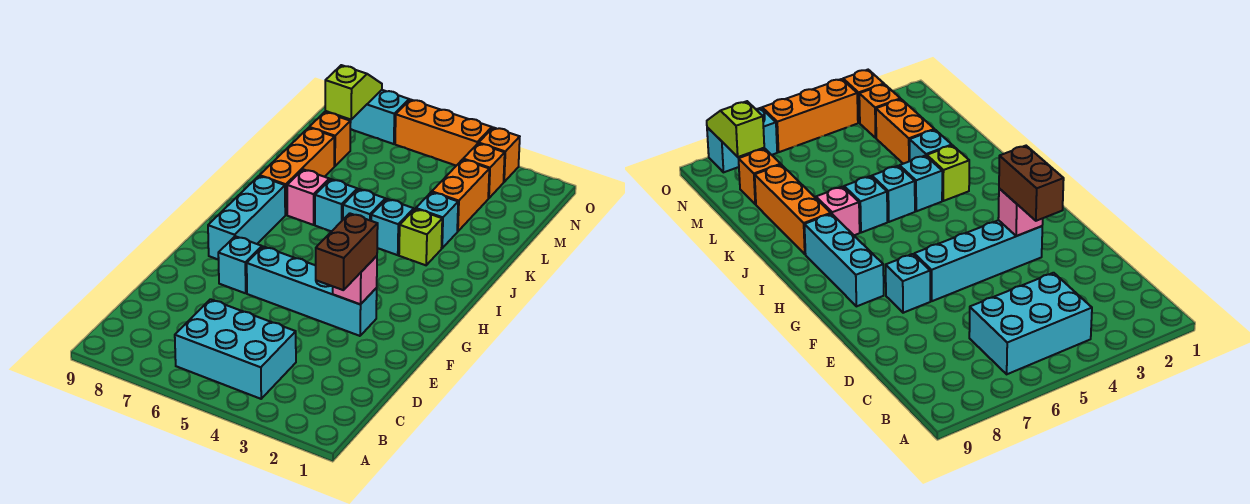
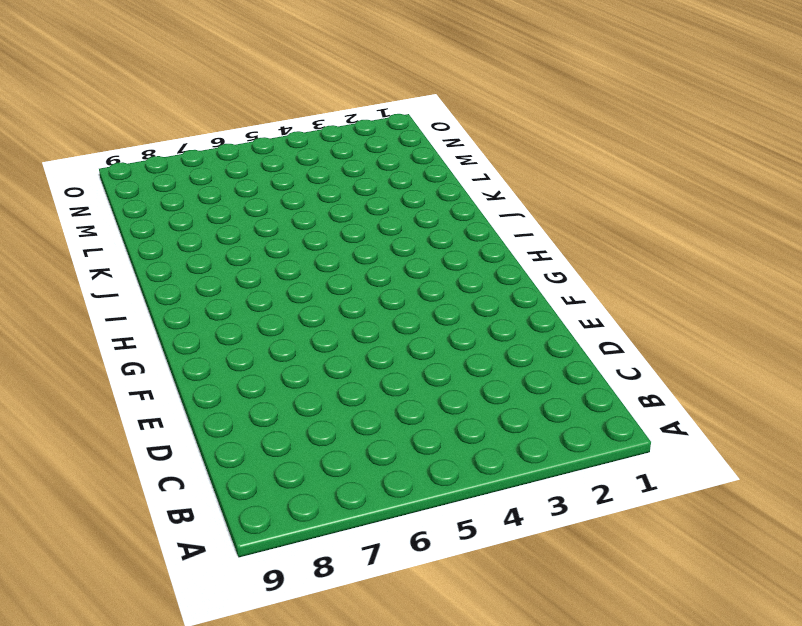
none -> cyan 2x3 brick [175,299,296,399]
none -> cyan 1x4 brick [247,246,377,336]
none -> cyan 1x1 brick [218,236,262,293]

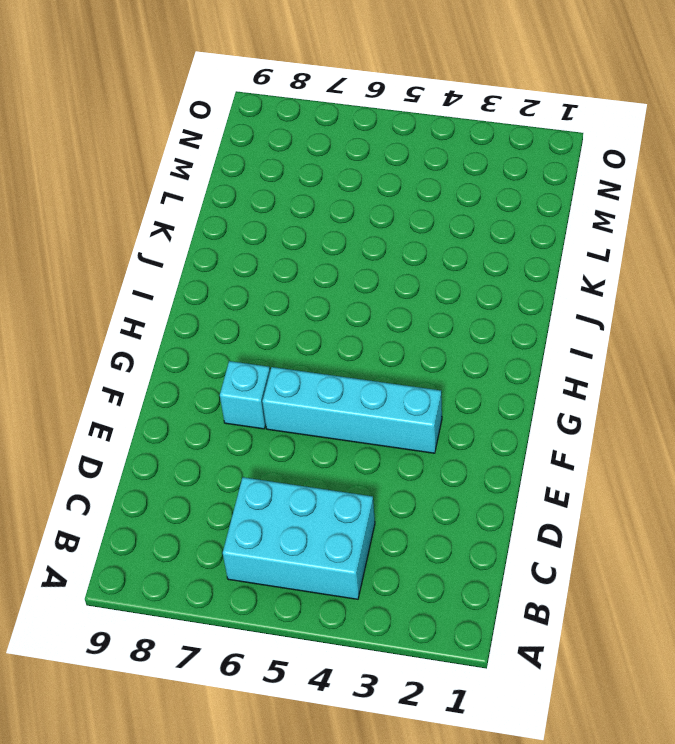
none -> cyan 1x3 brick [208,176,285,260]
none -> lime 1x1 brick [399,209,442,265]
none -> cyan 1x1 brick [371,199,414,255]

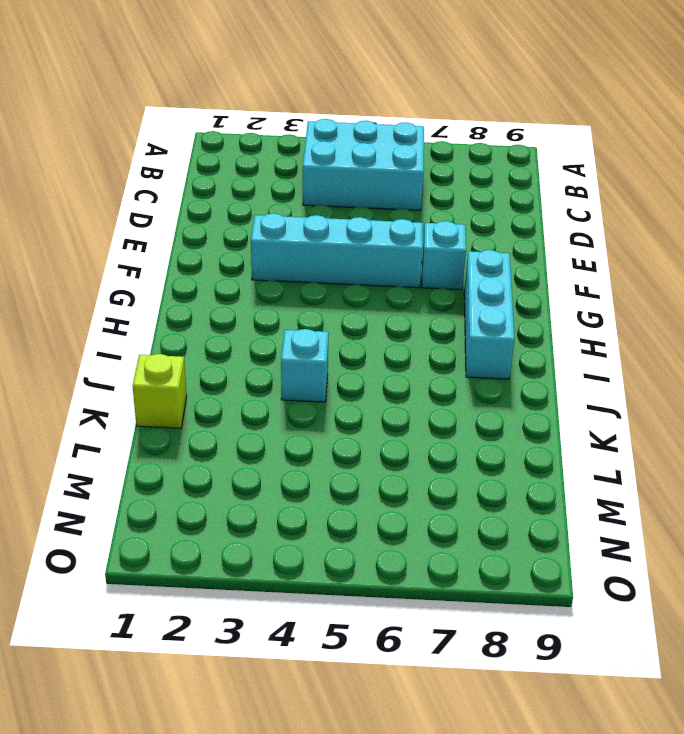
lime 1x1 brick [133,354,187,428] -> lime 1x1 brick moved to [399,209,442,265]
none -> cyan 1x1 brick [343,189,385,221]
none -> cyan 1x1 brick [315,179,357,232]
none -> pink 1x1 brick [287,169,329,225]

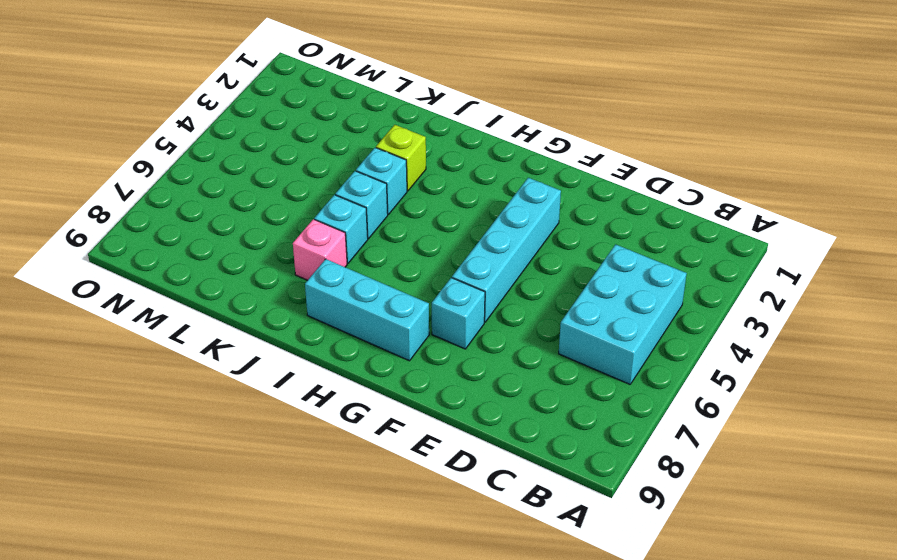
none -> orange 1x3 brick [260,128,334,215]
none -> cyan 1x1 brick [416,192,458,248]
none -> orange 1x2 brick [432,159,489,231]

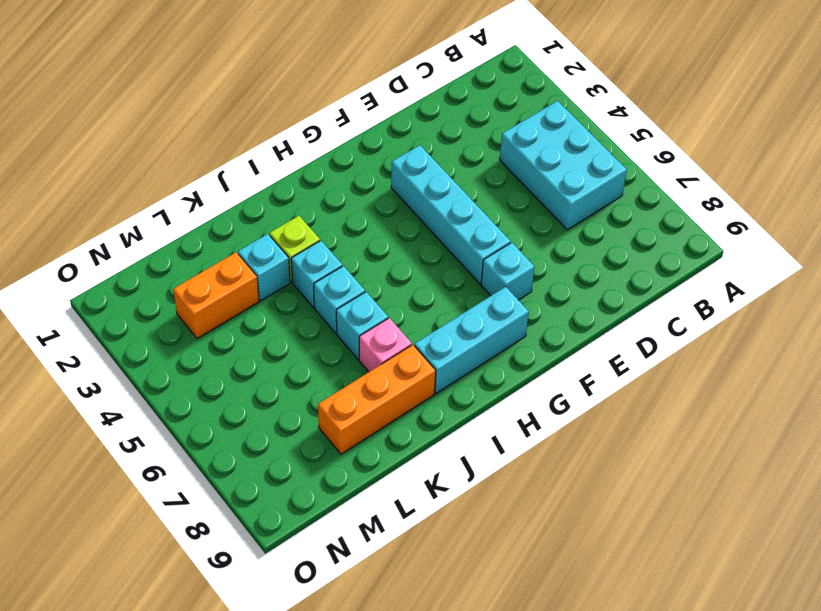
none -> orange 1x1 brick [309,112,351,166]
none -> orange 1x1 brick [463,143,505,198]
none -> orange 1x1 brick [479,127,520,182]

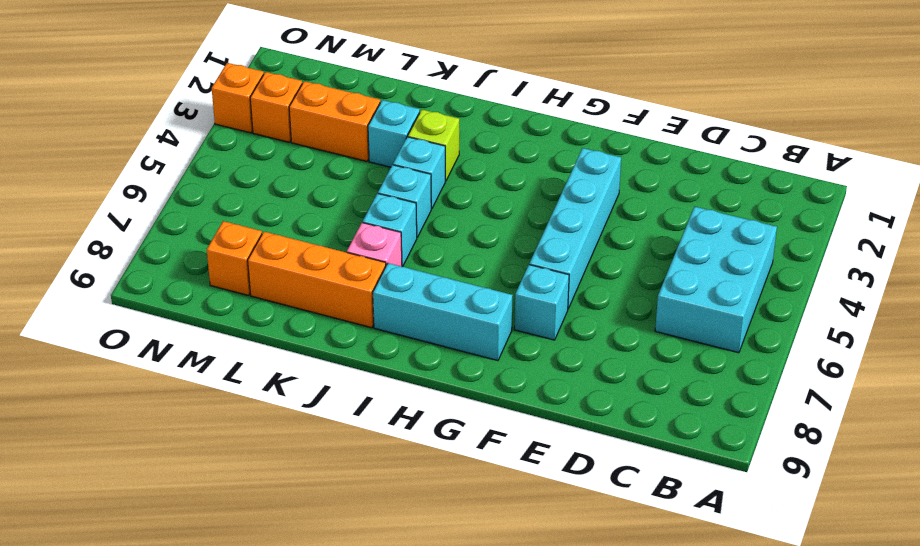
none -> orange 1x3 brick [395,100,492,166]
none -> cyan 1x2 brick [341,90,409,144]
none -> pink 1x1 brick [333,256,377,304]

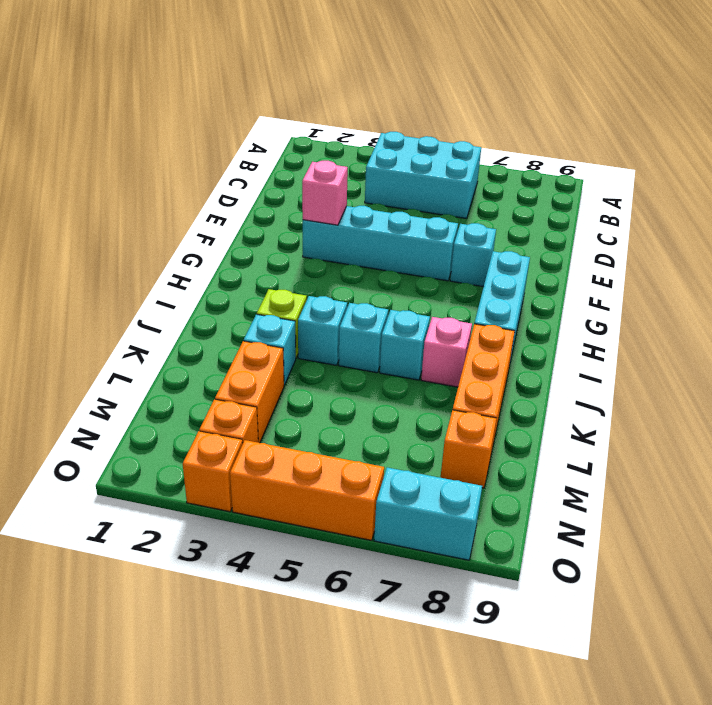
none -> lime 1x2 slope [325,65,382,119]
none -> brown 1x2 brick [316,213,378,290]

